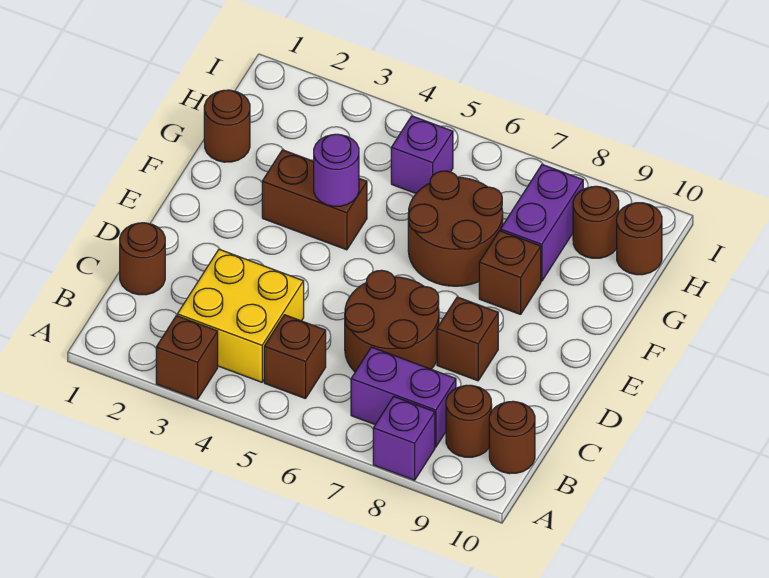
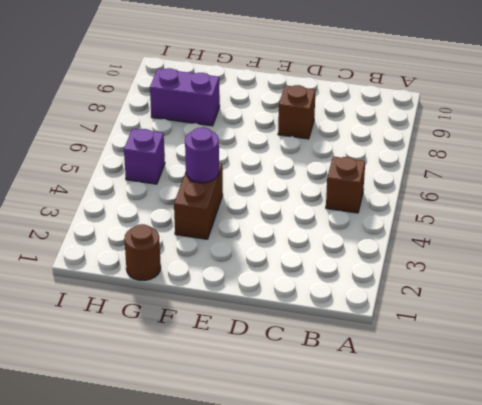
none -> brown 1x1 brick [156,316,218,399]
none -> purple 1x1 brick [373,397,435,480]
none -> yellow 2x2 brick [177,249,304,382]

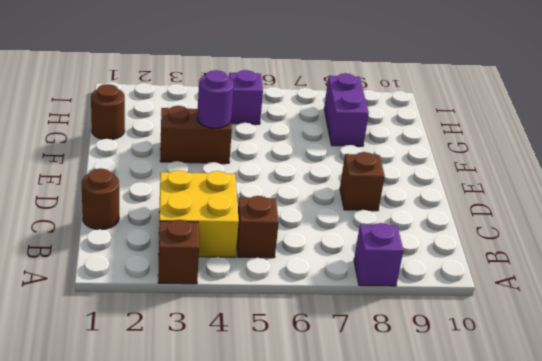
none -> purple 1x2 brick [351,347,456,447]
none -> brown 1x1 round brick [446,385,492,457]
none -> brown 1x1 round brick [489,401,535,474]

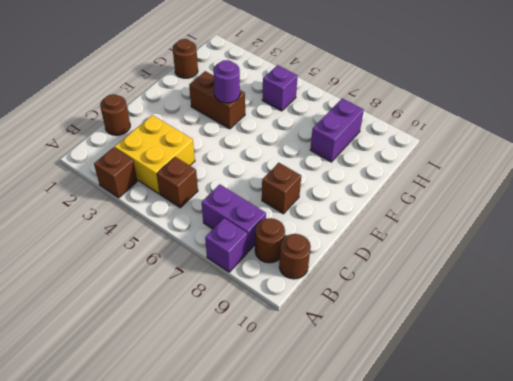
none -> brown 2x2 round brick [345,270,439,372]
none -> brown 2x2 round brick [408,171,503,286]
none -> brown 1x1 brick [479,231,541,314]

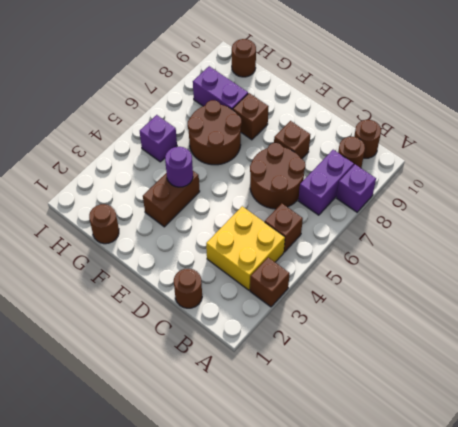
none -> brown 1x1 round brick [573,186,619,258]

